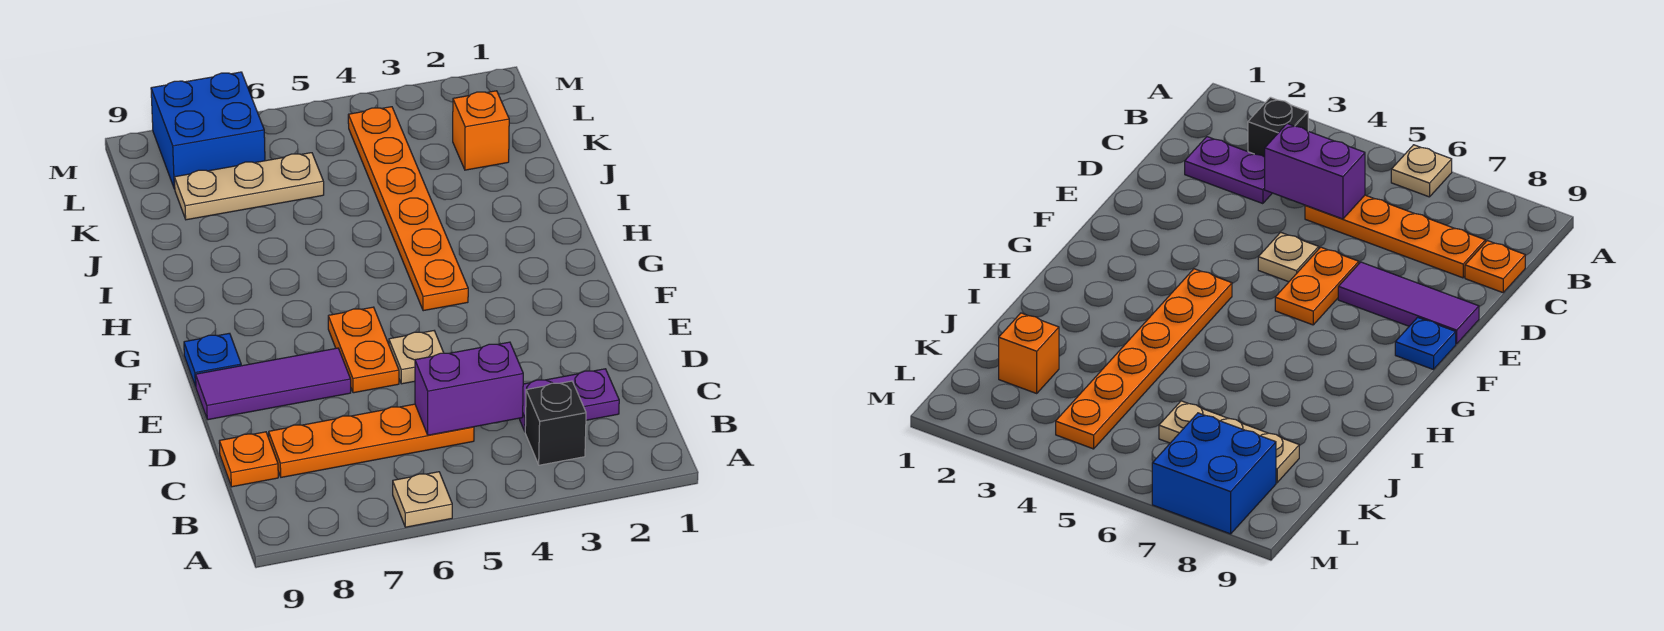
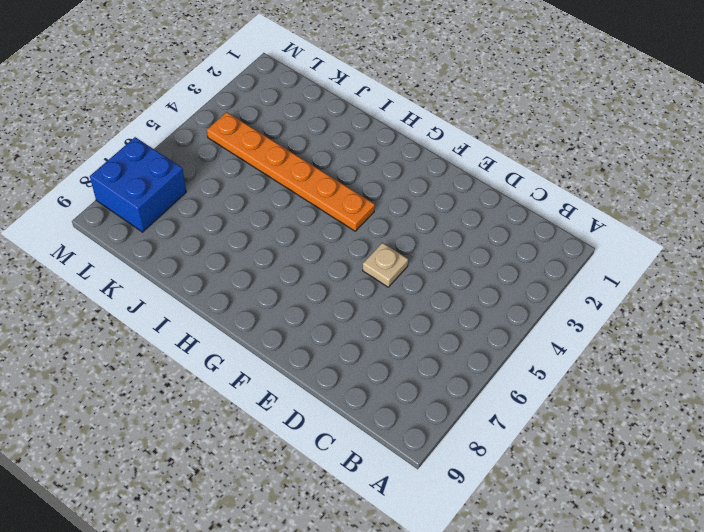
none -> tan 1x1 plate [393,472,452,527]
none -> black 1x1 brick [525,381,586,465]
none -> purple 1x2 plate [519,369,619,431]

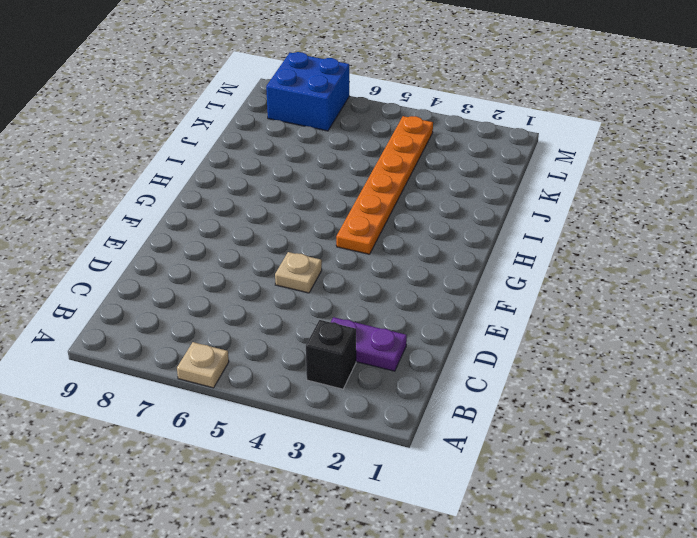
none -> orange 1x4 plate [269,404,474,477]
none -> orange 1x1 plate [219,432,278,487]
none -> orange 1x2 plate [328,307,399,393]

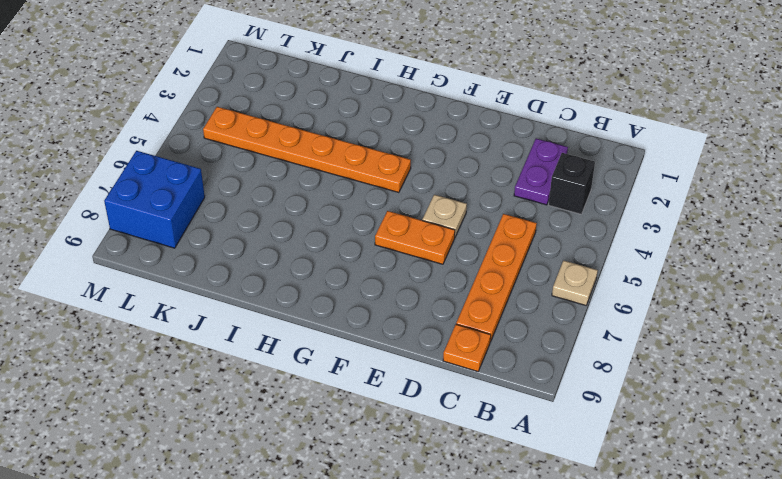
none -> purple 1x3 tile [196,348,351,420]
none -> blue 1x1 plate [184,333,241,387]
none -> orange 1x1 brick [453,91,509,170]

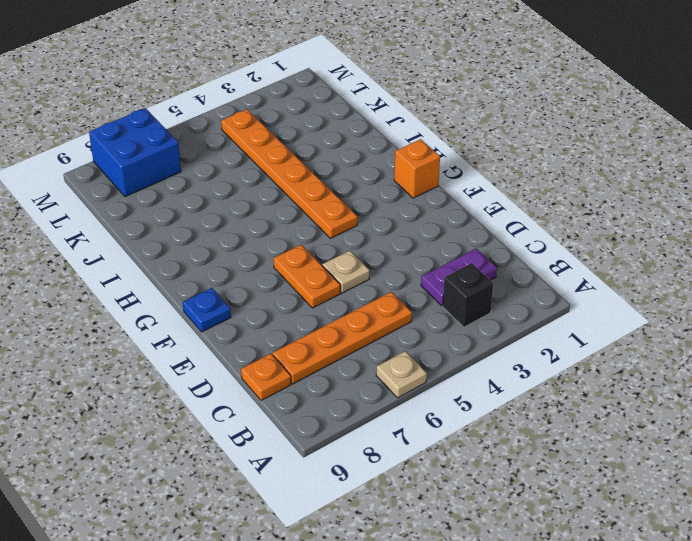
orange 1x1 brick [394,139,440,198] -> orange 1x1 brick moved to [453,91,509,170]
none -> purple 1x3 tile [196,348,351,420]
none -> tan 1x3 plate [174,153,324,220]
none -> purple 1x2 brick [415,342,523,435]

